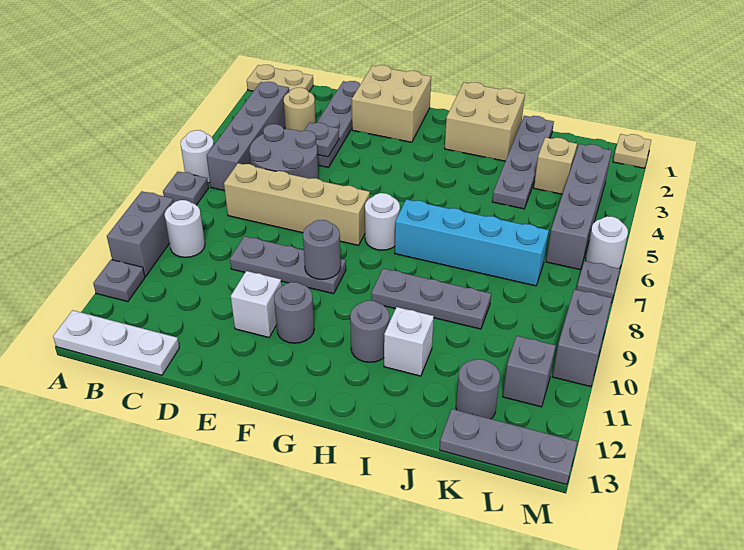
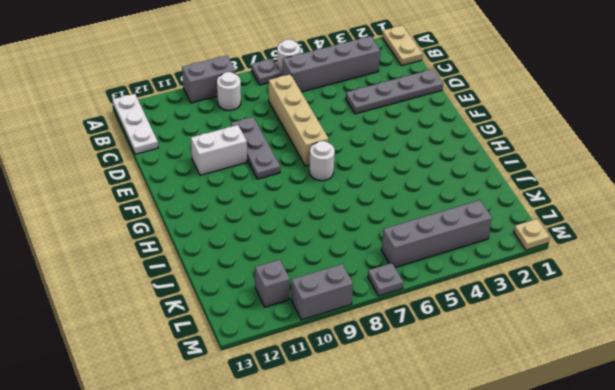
white 1x2 brick [191,125,247,175] -> white 1x1 brick [231,271,282,337]
none -> grey 1x1 plate [93,260,145,302]
none -> tan 1x1 round brick [284,88,316,131]
none -> grey 2x2 round brick [249,124,319,179]
none -> tan 2x2 brick [352,65,431,142]

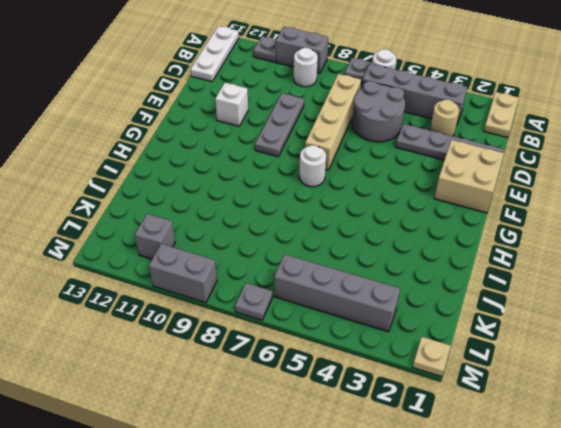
none -> grey 1x1 round brick [274,282,314,343]
none -> tan 2x2 brick [445,82,525,161]
none -> cyan 1x4 brick [395,199,549,286]
none -> grey 1x3 plate [371,269,491,329]

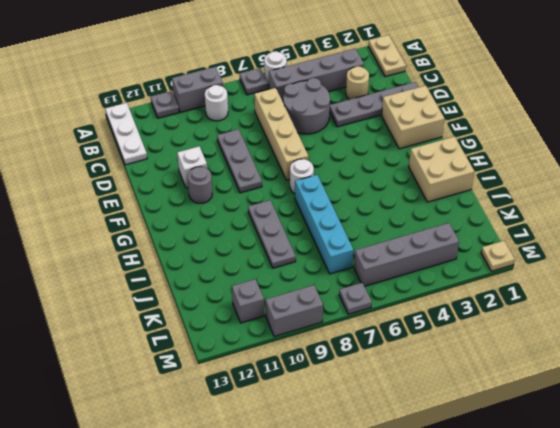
none -> grey 1x1 round brick [350,301,389,362]
none -> white 1x1 brick [384,307,434,376]
none -> grey 1x4 plate [492,116,554,209]
none -> tan 1x1 brick [534,137,577,194]

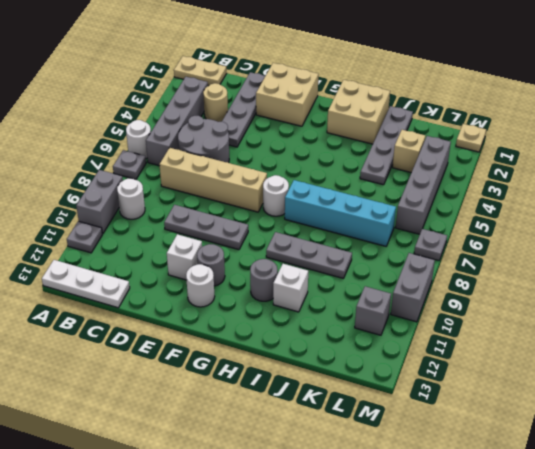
white 1x1 round brick [186,264,215,307] -> white 1x1 round brick moved to [586,216,628,269]
none -> grey 1x1 round brick [456,359,500,419]
none -> grey 1x3 plate [440,409,577,485]
none -> grey 1x1 plate [304,123,339,157]
none -> grey 1x1 round brick [303,220,341,280]

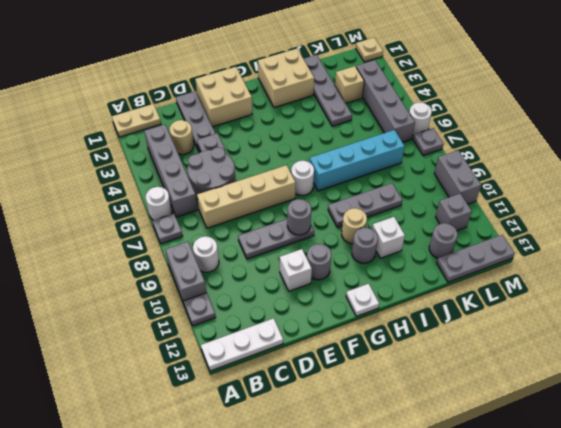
white 1x1 plate [346,284,379,316] -> none
tan 1x1 round brick [342,208,367,244] -> none

